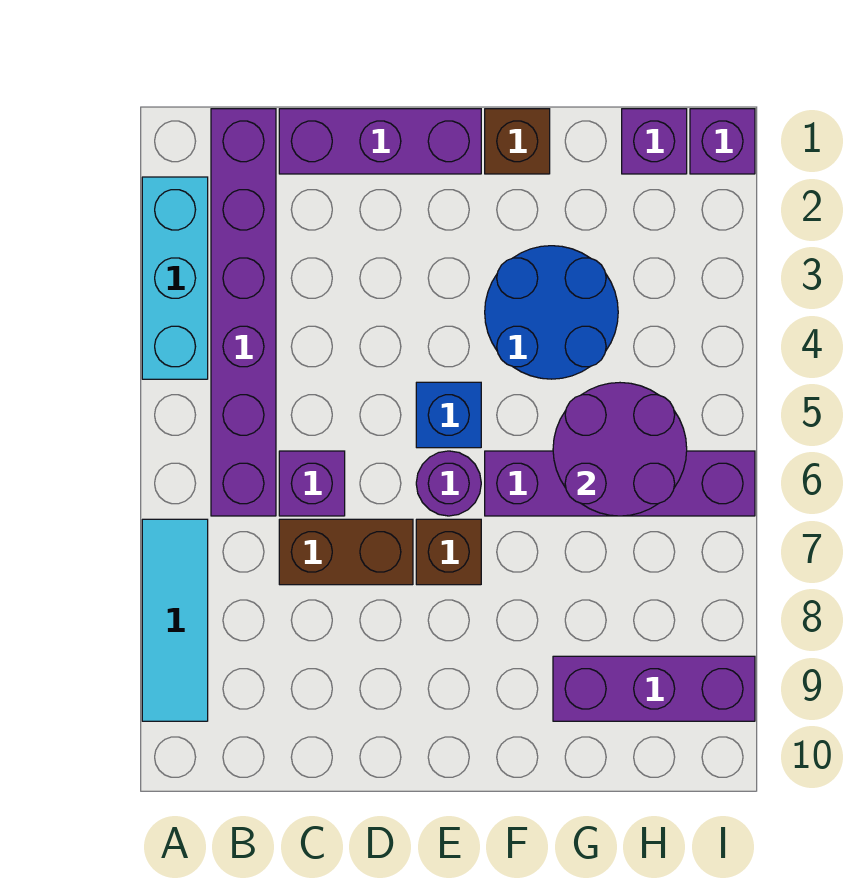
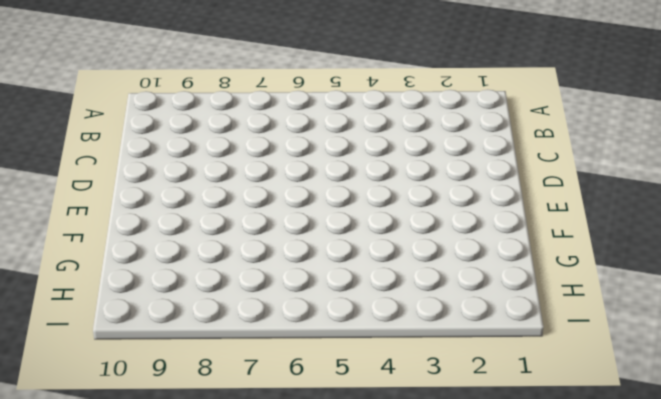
none -> cyan 1x3 brick [142,177,208,379]
none -> cyan 1x3 tile [142,519,208,721]
none -> purple 1x6 brick [211,109,276,516]

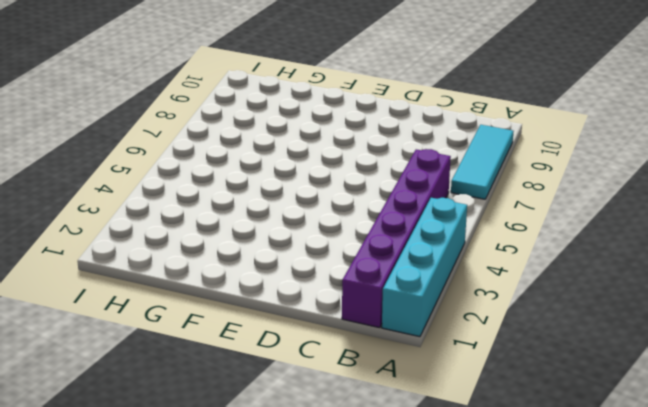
cyan 1x4 brick [382,198,467,337] -> cyan 1x3 brick [142,177,208,379]
none -> purple 1x3 brick [279,109,481,174]
none -> purple 1x1 brick [279,451,345,516]
none -> brown 1x2 brick [279,519,413,585]

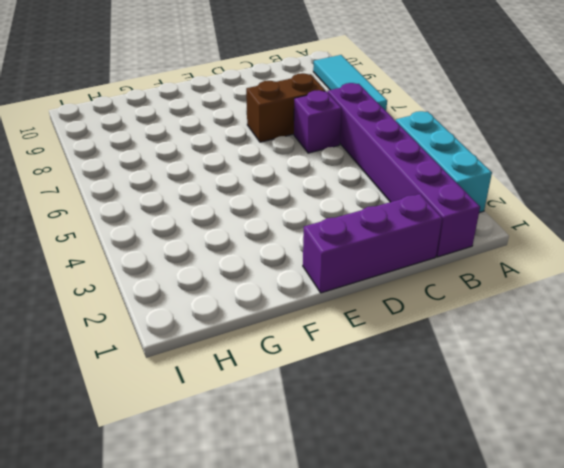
none -> blue 1x1 brick [416,382,481,448]
none -> purple 1x1 round brick [416,451,481,516]
none -> brown 1x1 brick [416,519,481,585]

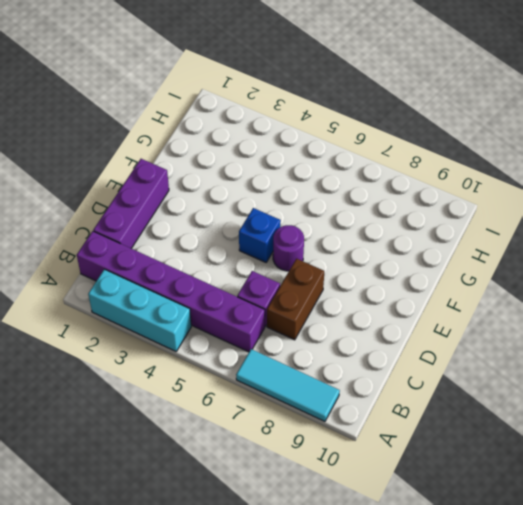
none -> brown 1x1 brick [416,519,481,585]
none -> brown 1x1 brick [485,109,550,174]
none -> blue 2x2 round brick [485,246,618,379]

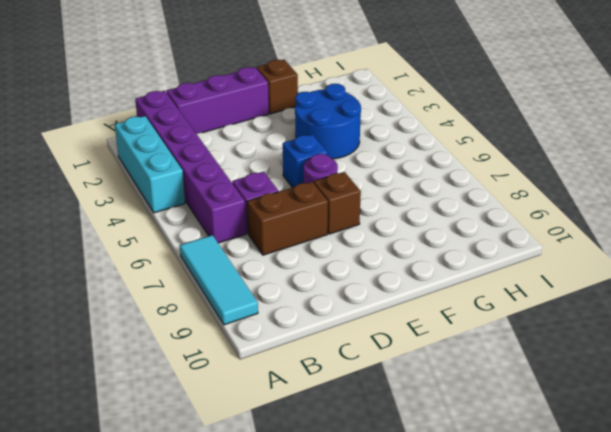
none -> purple 1x4 brick [485,451,755,516]
none -> purple 1x3 brick [553,656,755,721]
none -> purple 1x1 brick [622,109,687,174]

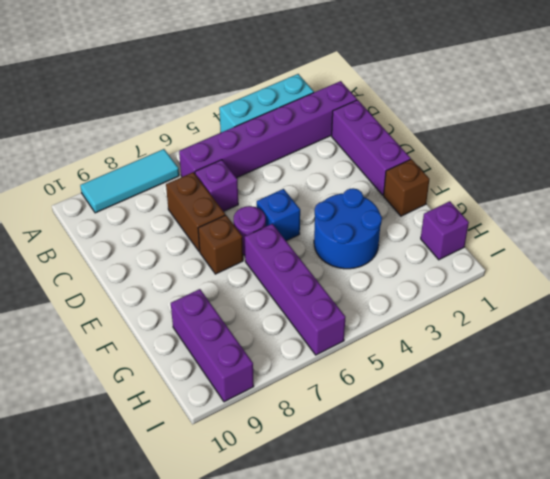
none -> purple 1x1 brick [690,109,755,174]
none -> purple 2x2 round brick [553,383,687,516]

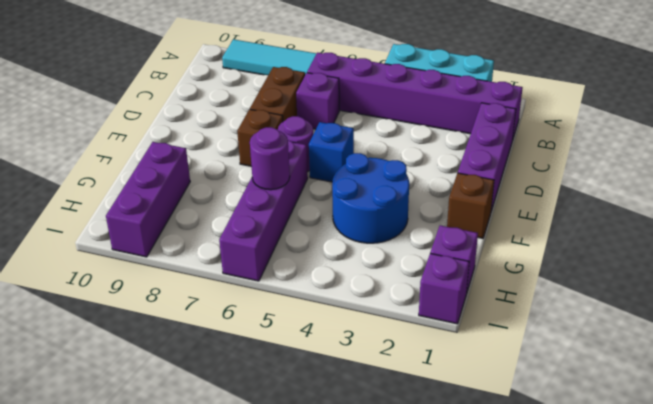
purple 1x1 round brick [250,127,290,190] -> purple 2x2 round brick [553,383,687,516]

